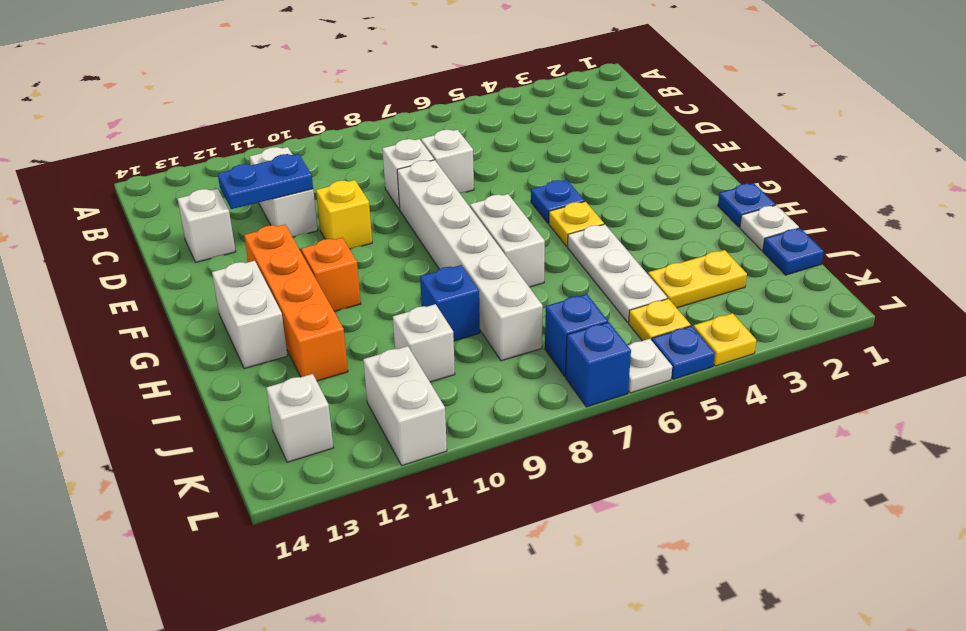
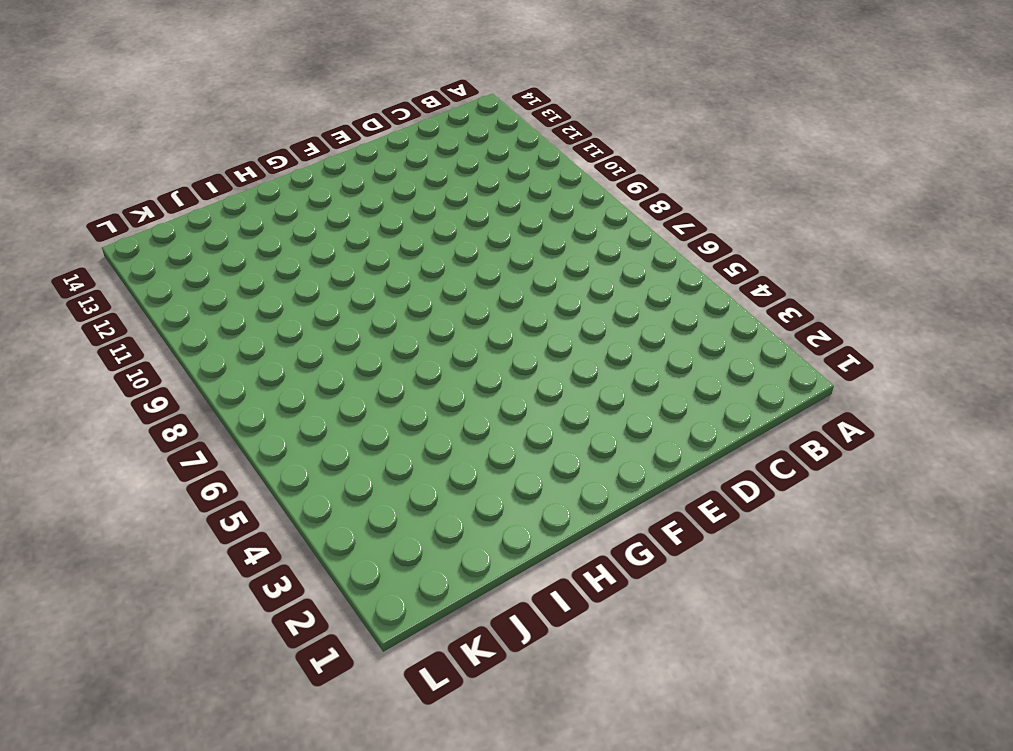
none -> white 1x2 brick [250,147,318,237]
none -> white 1x1 brick [421,130,474,193]
none -> white 1x1 brick [382,139,434,210]

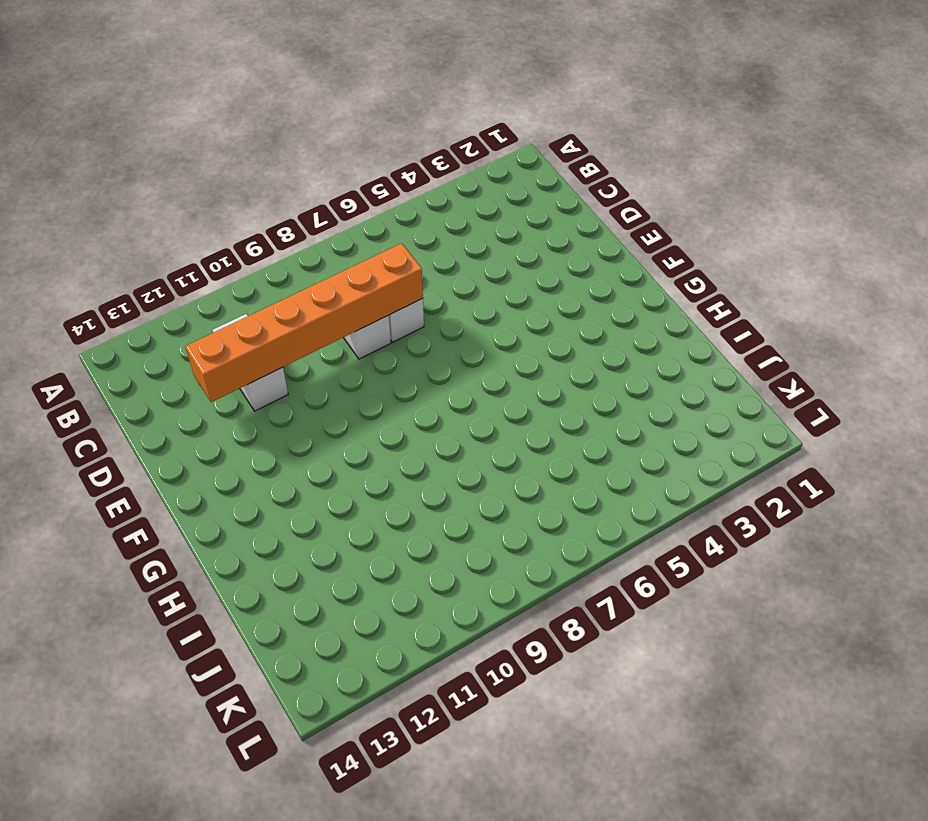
orange 1x6 brick [185,243,423,402] -> blue 1x2 plate [218,154,313,209]
none -> white 1x1 brick [178,189,236,262]
none -> white 1x6 brick [397,160,543,361]
none -> yellow 1x1 brick [316,180,372,249]

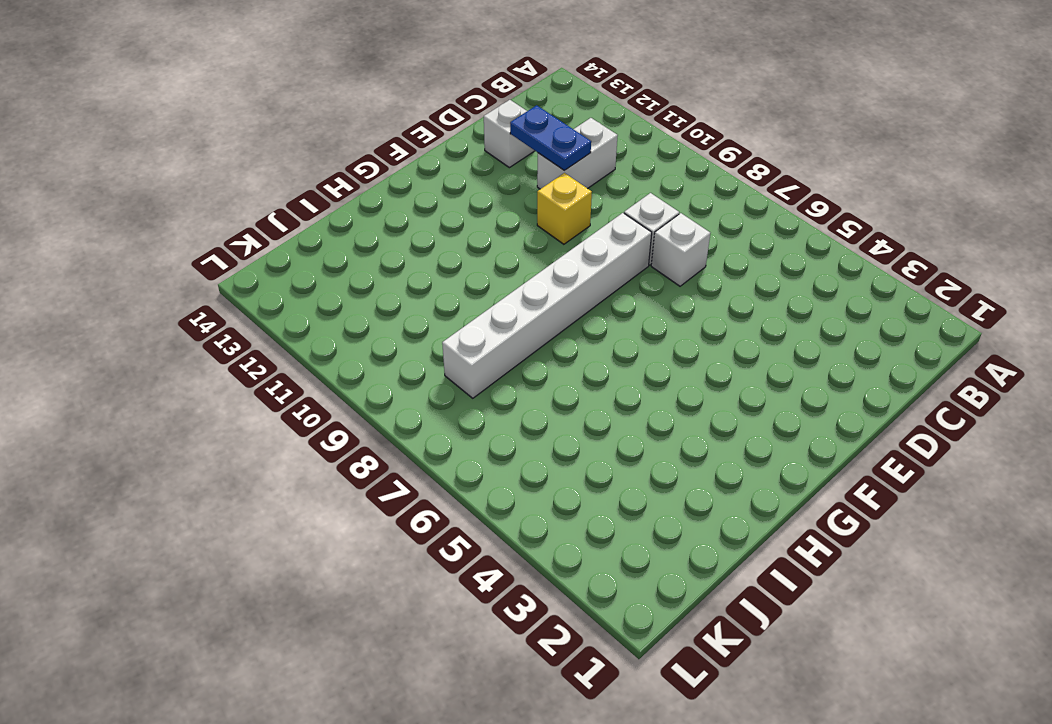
none -> blue 1x1 plate [531,180,585,223]
none -> orange 1x4 brick [244,224,348,381]
none -> yellow 1x1 plate [549,202,604,247]

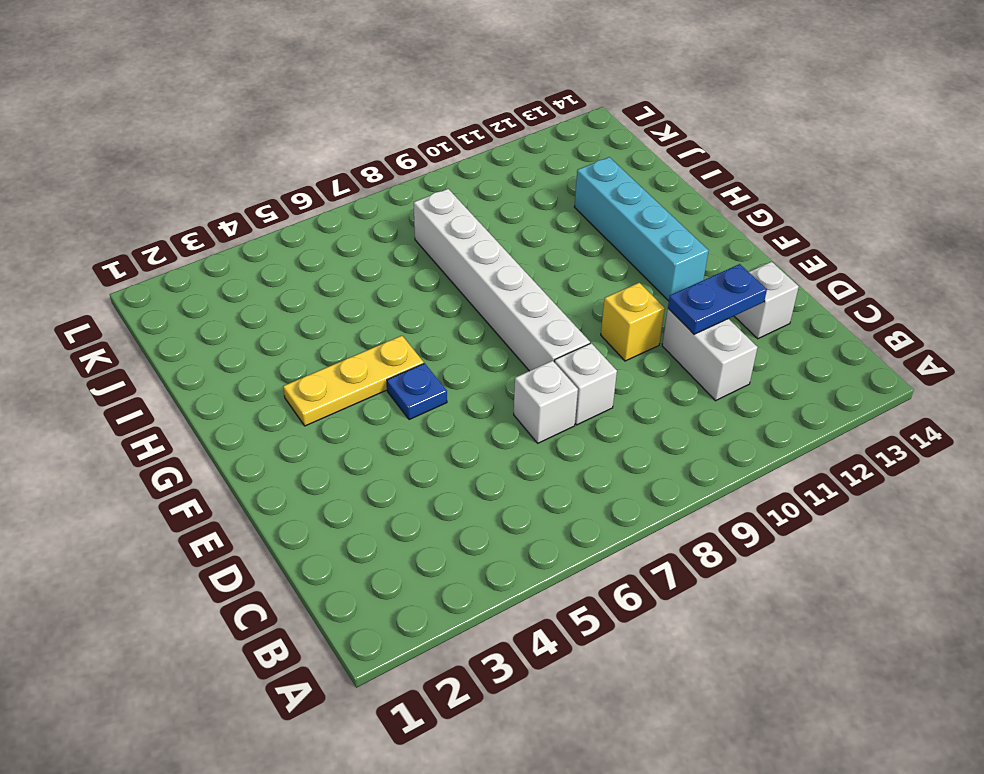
cyan 1x4 brick [575,157,709,301] -> orange 1x4 brick [244,224,348,381]
yellow 1x3 plate [283,336,424,426] -> yellow 1x1 plate [549,202,604,247]
none -> white 1x2 brick [470,194,545,287]
none -> orange 1x1 brick [301,238,361,312]
none -> white 1x2 brick [212,261,288,369]

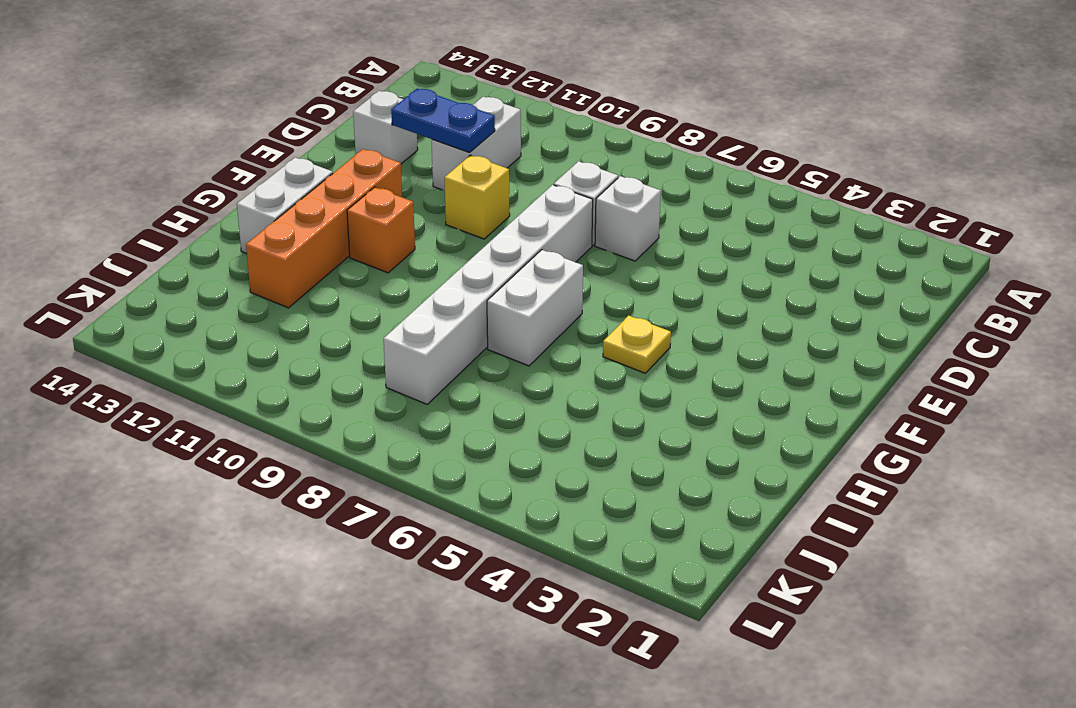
none -> blue 1x1 plate [531,180,585,223]
none -> blue 1x1 plate [718,183,775,227]
none -> white 1x3 plate [568,224,667,322]

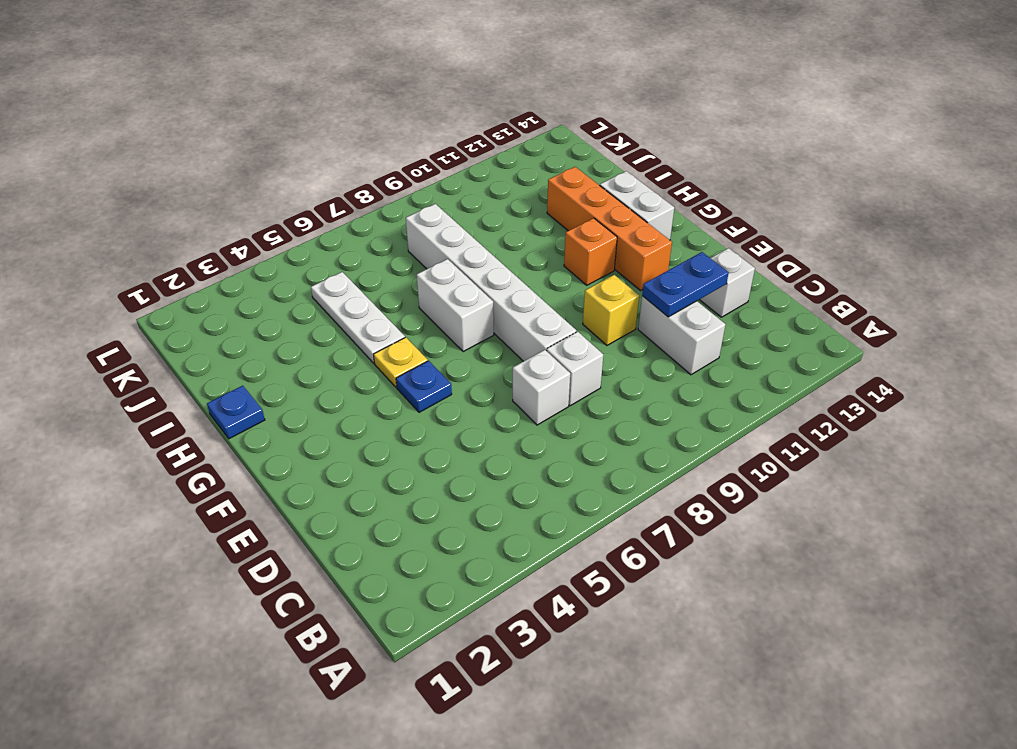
none -> white 1x1 plate [740,205,799,251]
none -> blue 1x1 brick [420,265,480,341]
none -> blue 1x1 plate [763,228,824,275]

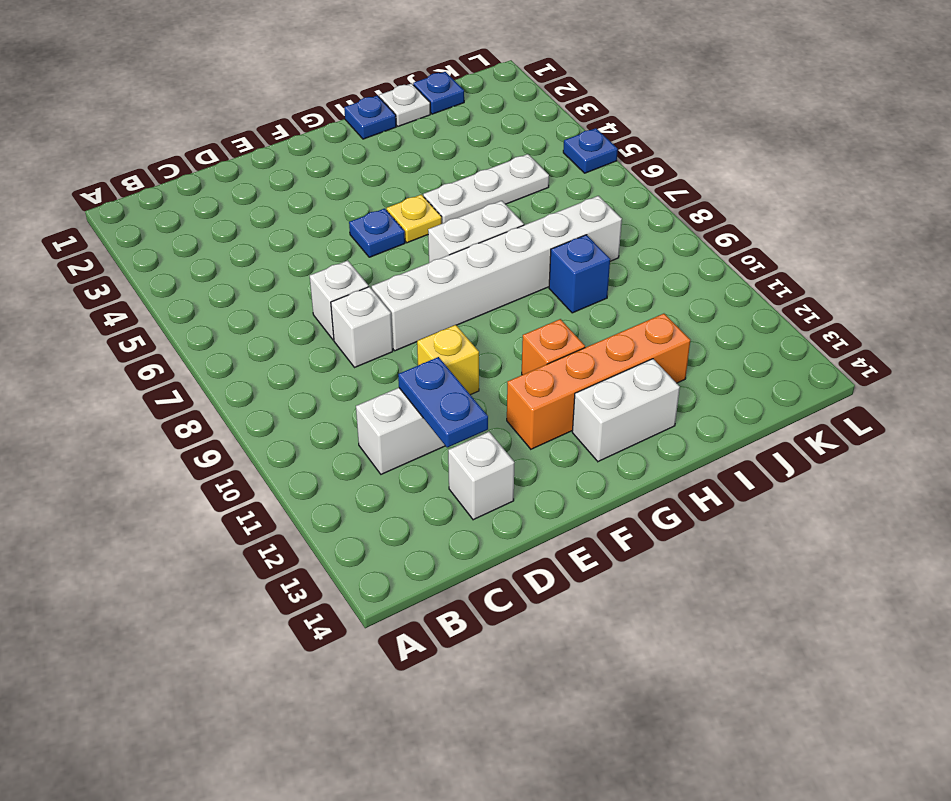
none -> yellow 1x2 plate [648,250,747,308]
none -> white 1x1 brick [393,304,455,382]
none -> yellow 1x1 plate [629,299,690,341]

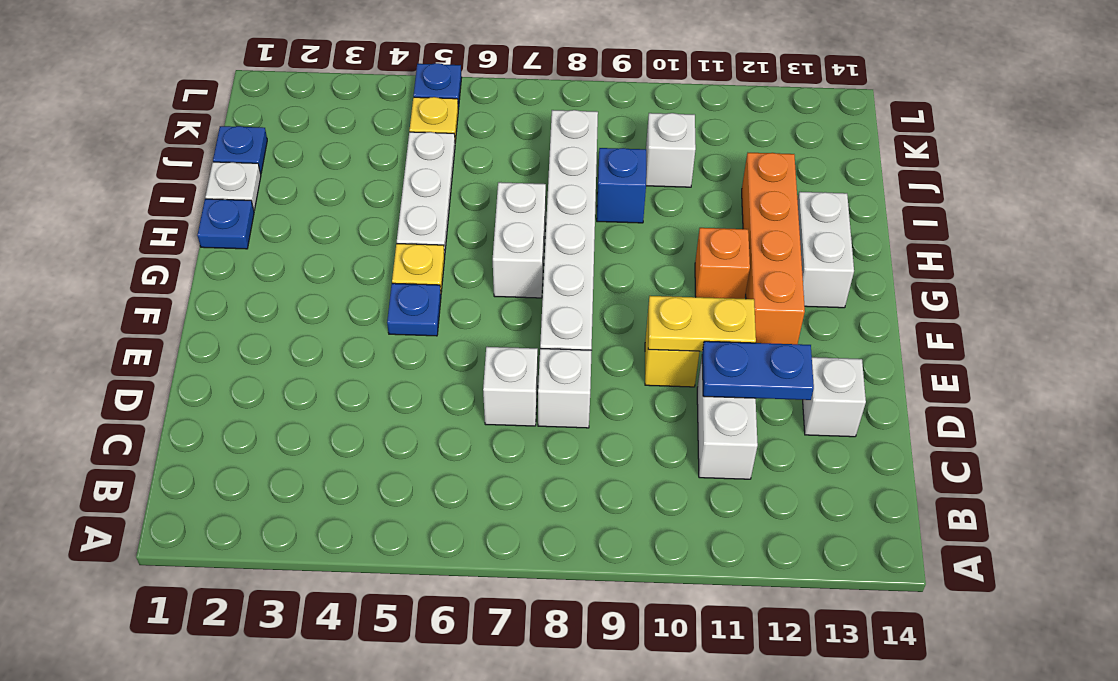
yellow 1x2 plate [648,296,756,352] -> yellow 1x2 plate moved to [648,250,747,308]
none -> blue 1x1 brick [545,294,608,377]
none -> white 1x2 brick [363,346,447,465]
none -> white 1x1 brick [266,374,334,462]

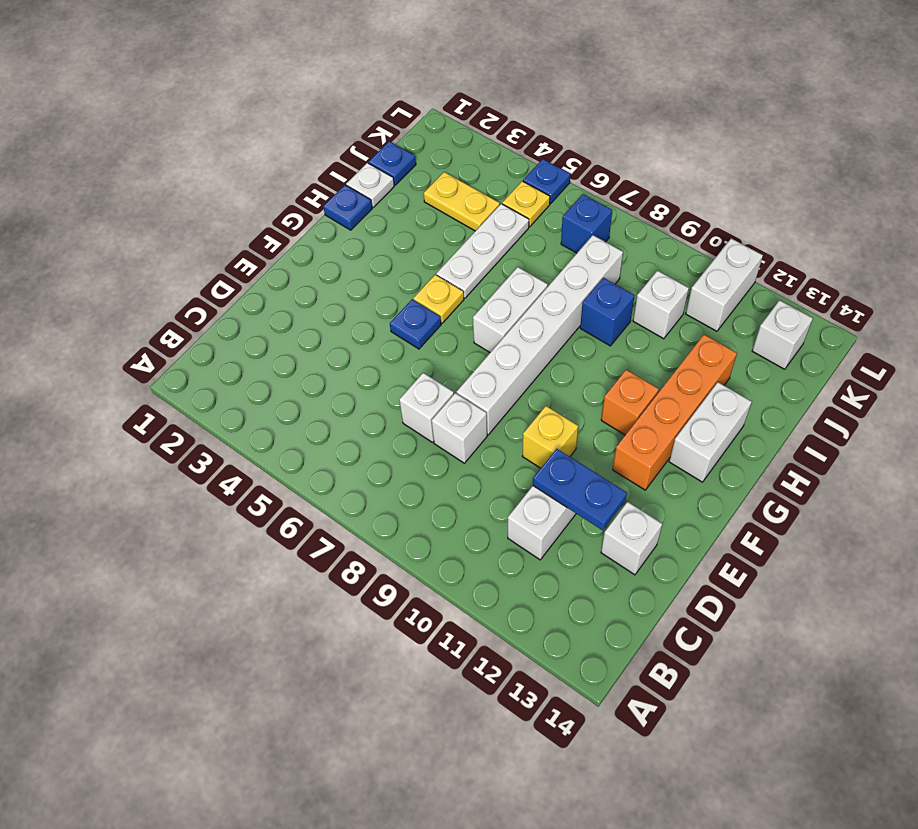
none -> yellow 1x1 plate [693,313,756,366]
none -> white 1x1 plate [628,339,672,393]
none -> blue 1x1 brick [566,322,631,407]

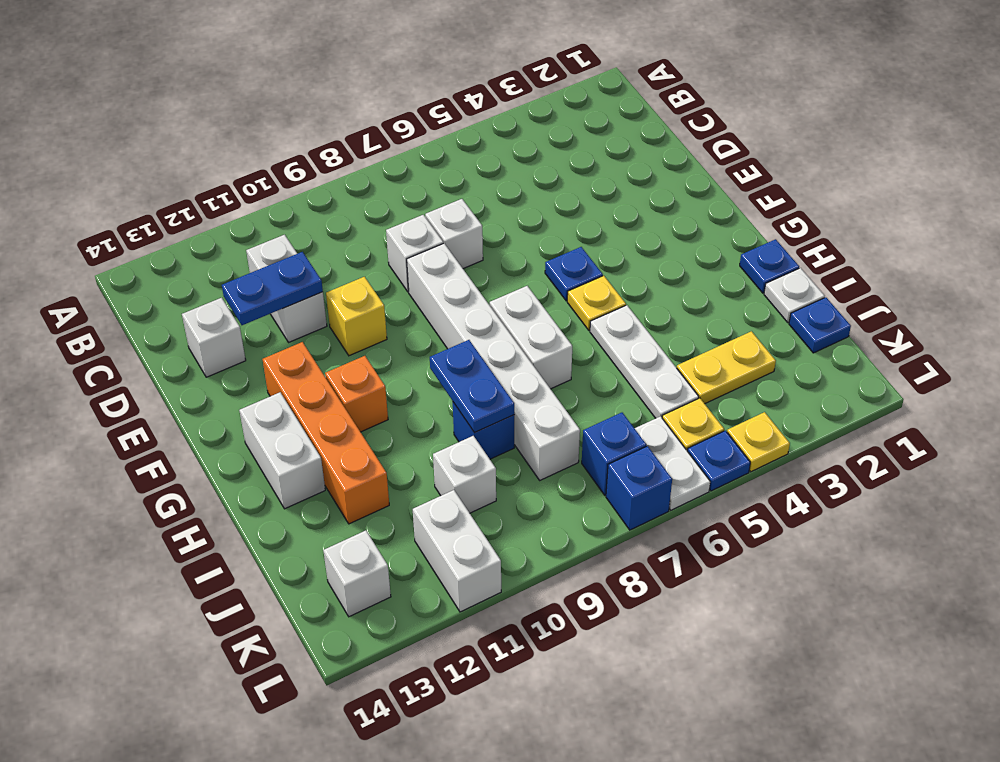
blue 1x2 plate [430,340,514,433] -> none
white 1x2 plate [635,416,710,510] -> white 1x1 plate [628,339,672,393]

